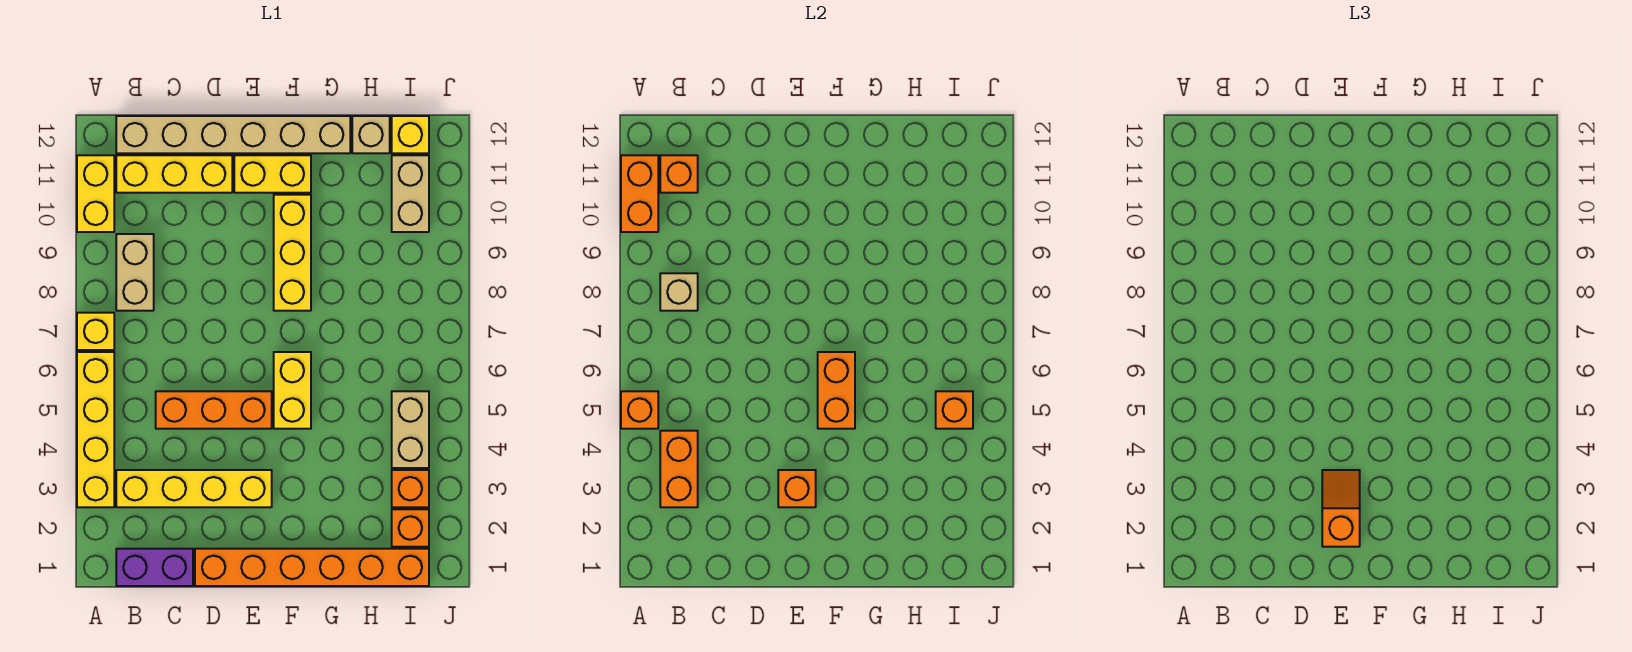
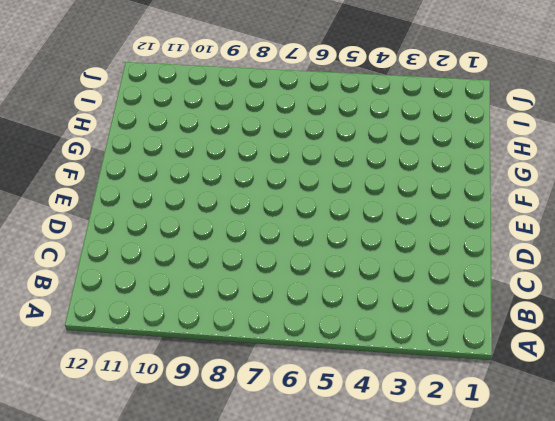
none -> yellow 1x4 brick [77,352,114,507]
none -> yellow 1x1 brick [77,313,114,350]
none -> yellow 1x2 brick [77,155,114,232]

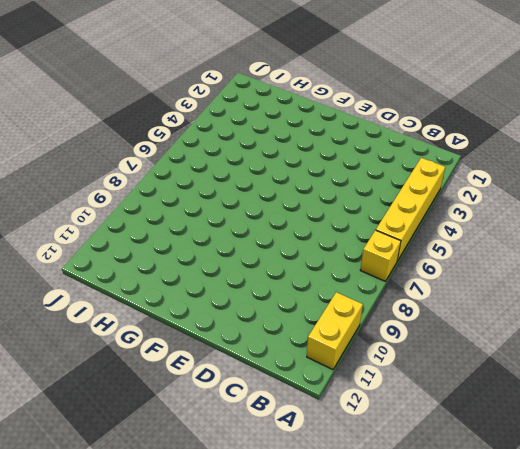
none -> purple 1x2 brick [116,549,193,586]
none -> yellow 1x4 brick [116,470,272,507]
none -> tan 1x2 brick [116,234,154,311]

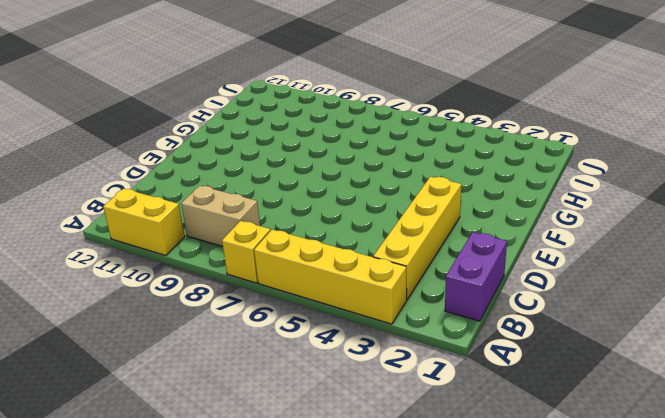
none -> yellow 1x3 brick [116,155,232,193]
none -> tan 1x6 brick [116,116,350,153]
none -> orange 1x3 brick [156,391,272,429]

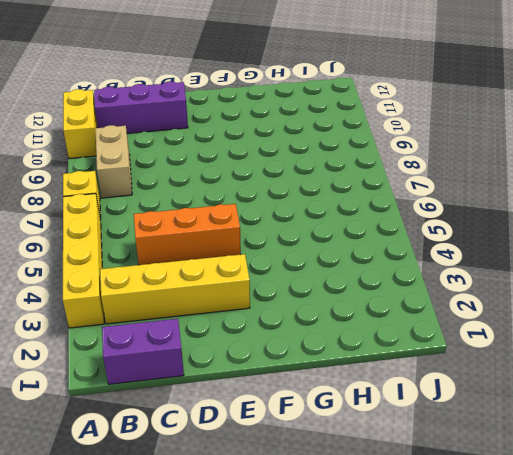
purple 1x3 brick [94,81,188,133] -> yellow 1x3 brick [116,155,232,193]
none -> tan 1x6 brick [116,116,350,153]
none -> orange 1x6 brick [195,549,429,586]
none -> yellow 1x2 brick [234,155,311,193]

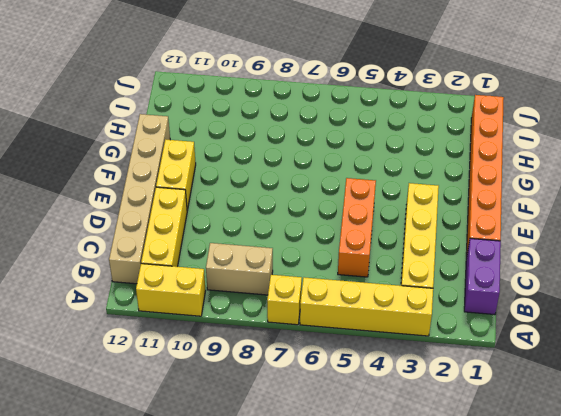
none -> yellow 1x2 brick [274,352,311,429]
none -> yellow 1x3 brick [274,195,311,311]
none -> tan 1x1 brick [352,116,390,153]

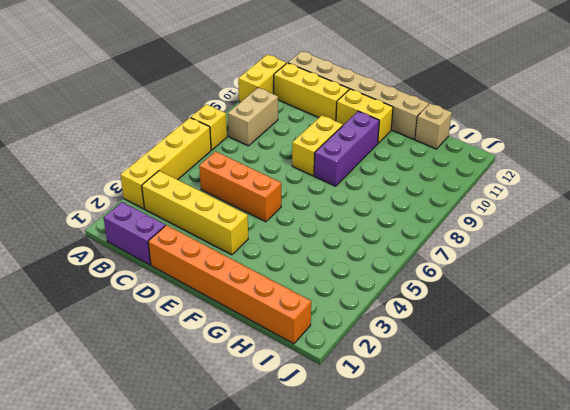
yellow 1x2 brick [292,115,343,176] -> yellow 1x2 brick moved to [274,352,311,429]
purple 1x3 brick [314,111,379,186] -> yellow 1x3 brick [274,195,311,311]
none -> orange 1x1 brick [392,509,429,547]
none -> orange 1x1 brick [392,470,429,507]
none -> tan 1x2 brick [392,391,429,468]

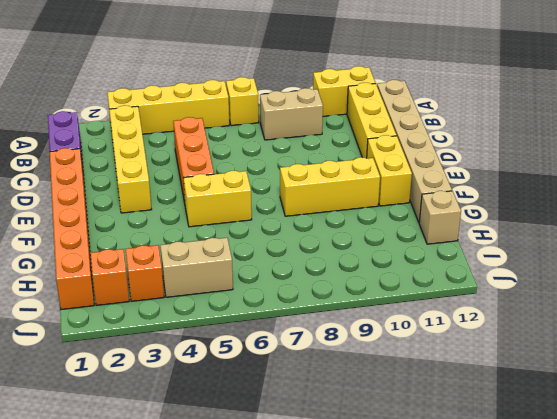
none -> tan 1x2 brick [392,155,429,232]
none -> yellow 1x1 brick [392,116,429,153]
none -> orange 1x1 brick [621,391,658,429]

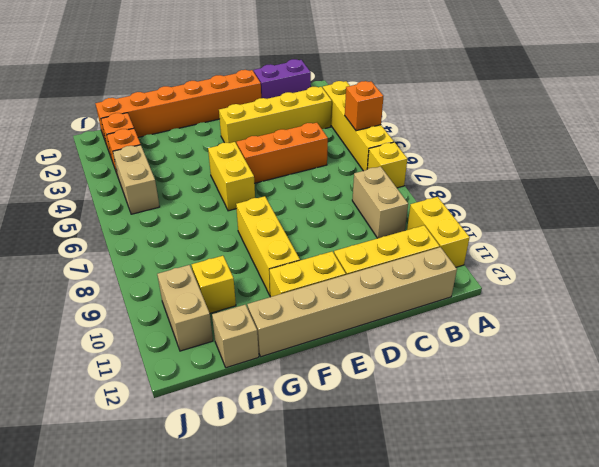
yellow 1x1 brick [192,256,236,313] -> yellow 1x1 brick moved to [392,116,429,153]
none -> orange 1x2 brick [621,155,658,232]
none -> orange 1x2 brick [660,431,698,507]
none -> tan 1x1 brick [660,273,698,311]

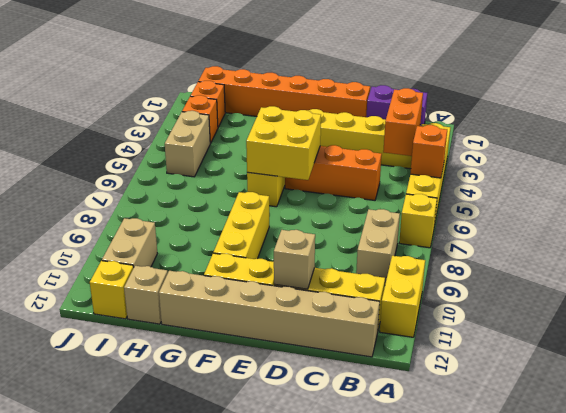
tan 1x1 brick [274,230,315,289] -> tan 1x1 brick moved to [660,273,698,311]
yellow 2x2 brick [246,106,321,180] -> orange 1x2 brick [818,352,855,429]
none -> orange 1x2 brick [621,155,658,232]
none -> orange 1x1 brick [660,155,698,193]
none -> orange 1x1 brick [778,470,816,507]

